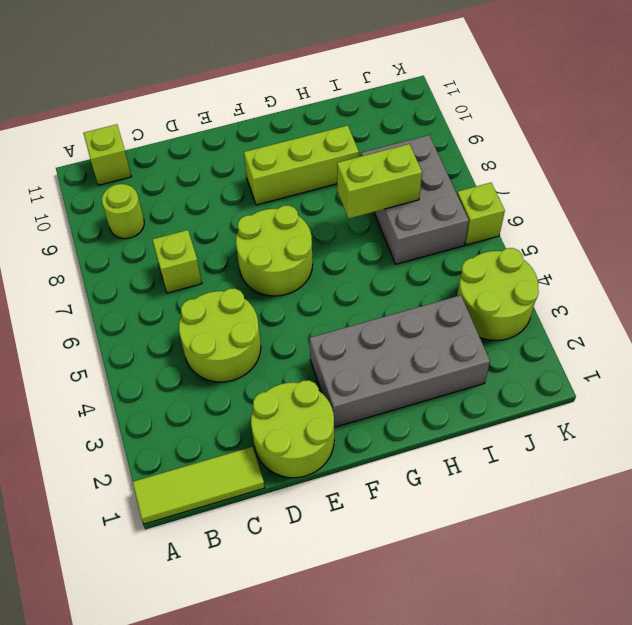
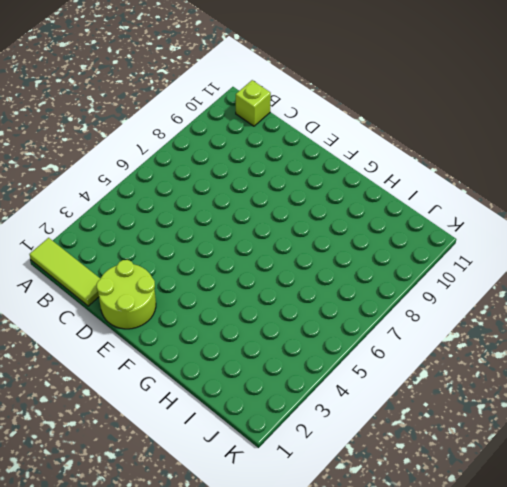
none -> lime 1x1 round brick [102,184,144,239]
none -> lime 2x2 round brick [179,289,261,382]
none -> lime 1x1 brick [152,230,202,293]

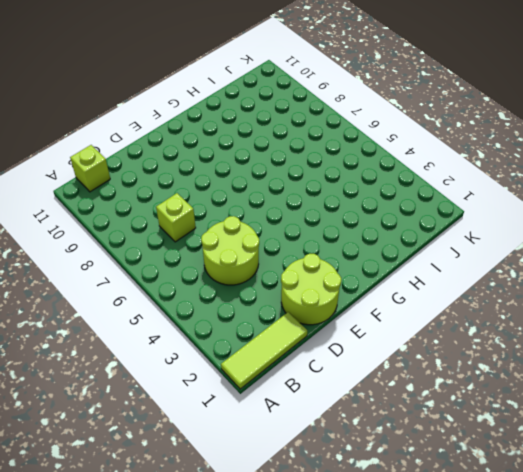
none -> lime 1x1 round brick [102,184,144,239]
none -> lime 2x2 round brick [236,206,313,296]
none -> grey 2x4 brick [309,295,490,427]

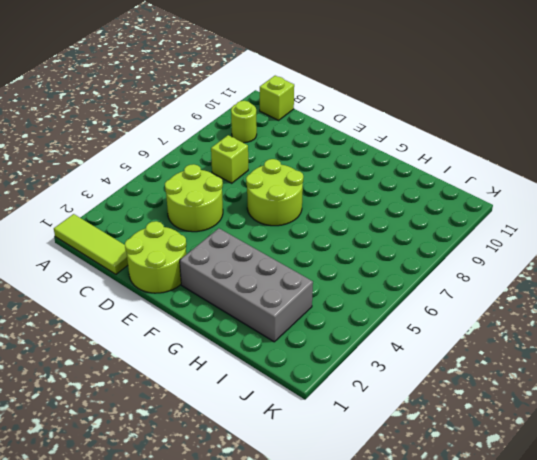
none -> lime 1x3 brick [244,125,359,205]
none -> grey 2x3 brick [361,135,469,264]
none -> lime 2x2 round brick [457,248,539,341]

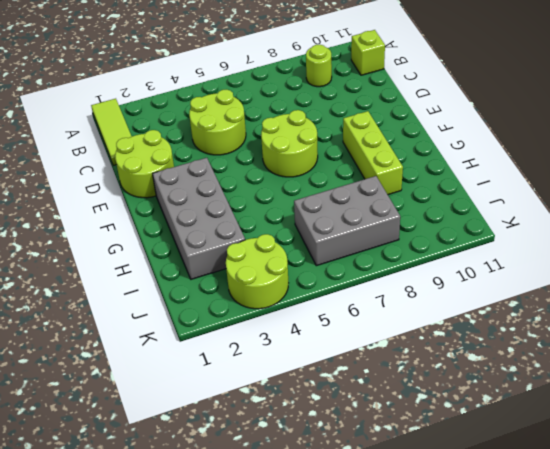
none -> lime 1x1 brick [152,230,202,293]
none -> lime 1x1 brick [457,183,505,245]
none -> lime 1x2 brick [337,144,422,218]

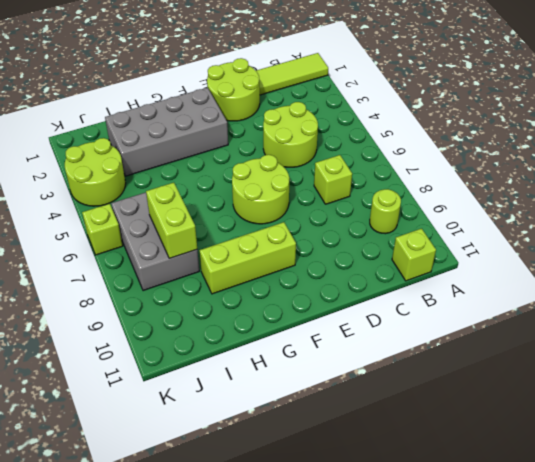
lime 1x2 brick [146,183,197,258] -> lime 1x2 brick turned to [337,144,422,218]

